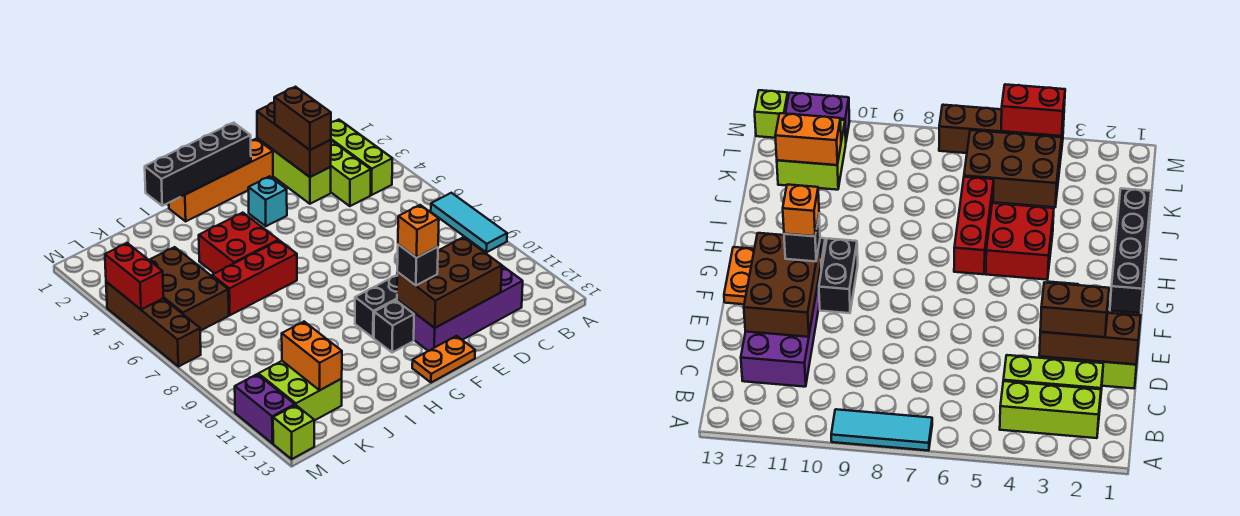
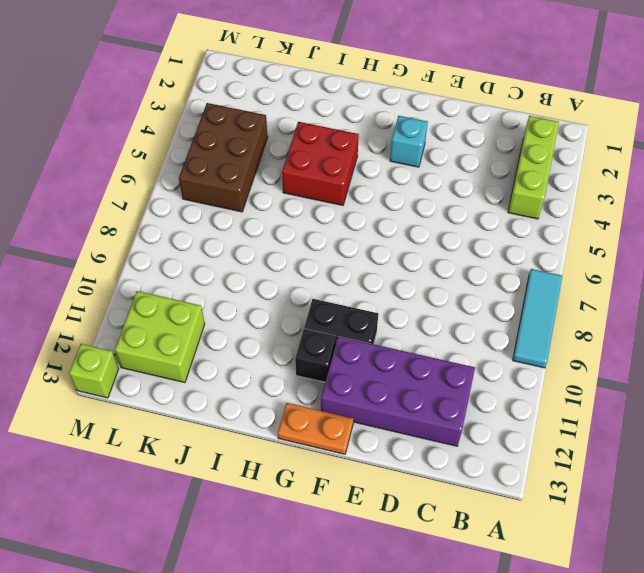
none -> lime 1x3 brick [331,140,371,206]
none -> lime 1x3 brick [257,138,331,204]
none -> orange 1x4 brick [169,139,273,221]

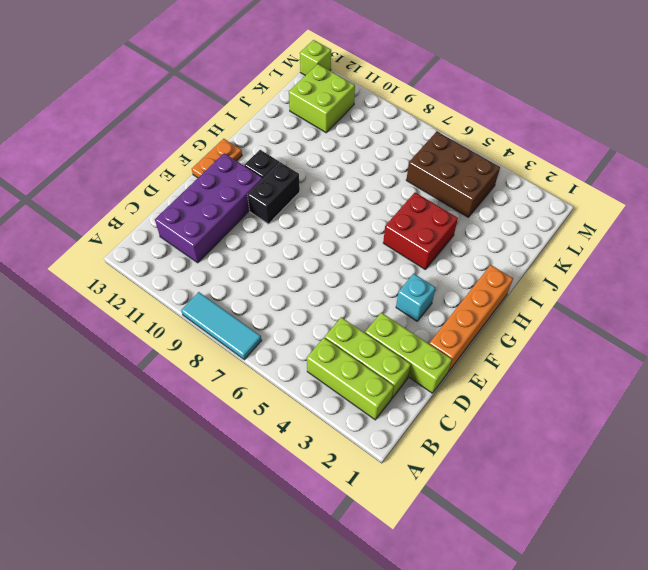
none -> red 1x3 brick [212,240,297,315]
none -> brown 1x4 brick [106,282,201,367]
none -> purple 1x2 brick [235,374,295,443]

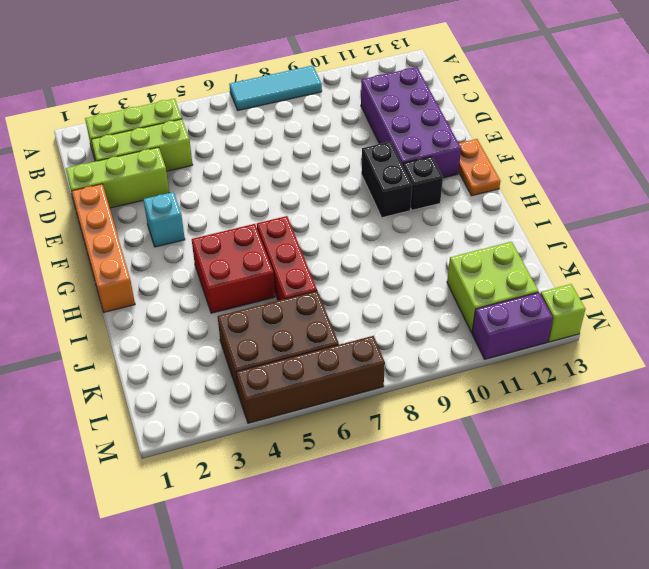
none -> brown 1x3 brick [257,102,331,177]
none -> brown 2x3 brick [397,237,502,328]
none -> black 1x4 brick [145,123,251,206]

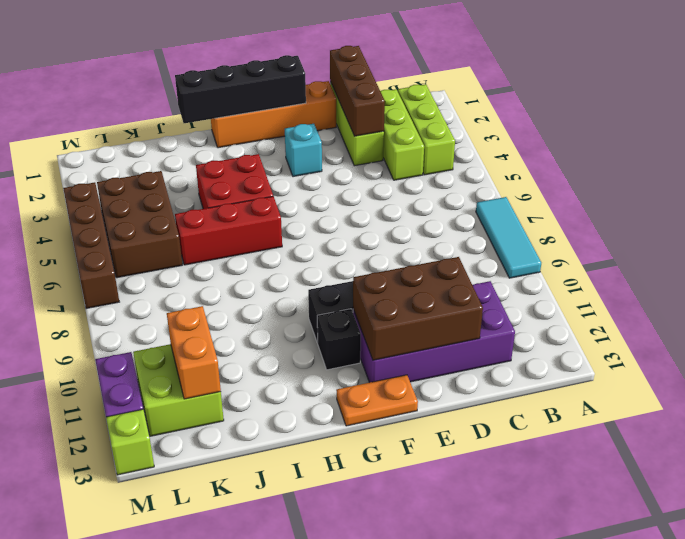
none -> red 1x2 brick [105,243,163,310]
none -> brown 1x2 brick [274,87,331,150]
none -> black 1x1 brick [397,244,438,286]

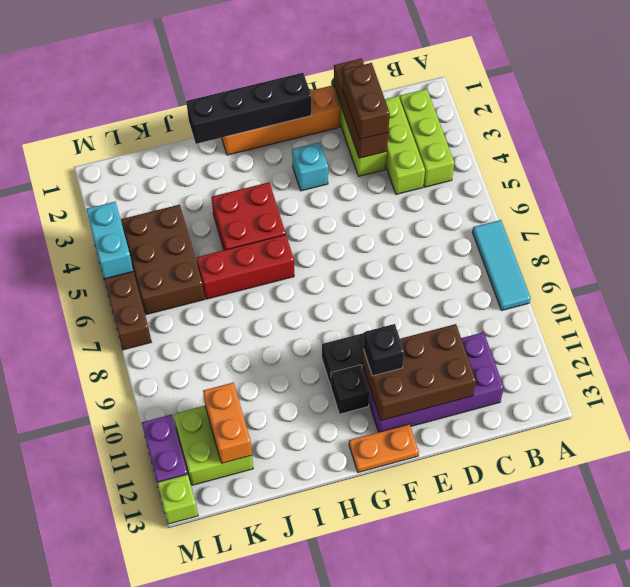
cyan 1x2 brick [86,202,133,279] -> red 1x2 brick [105,243,163,310]
none -> orange 1x1 brick [398,205,439,258]

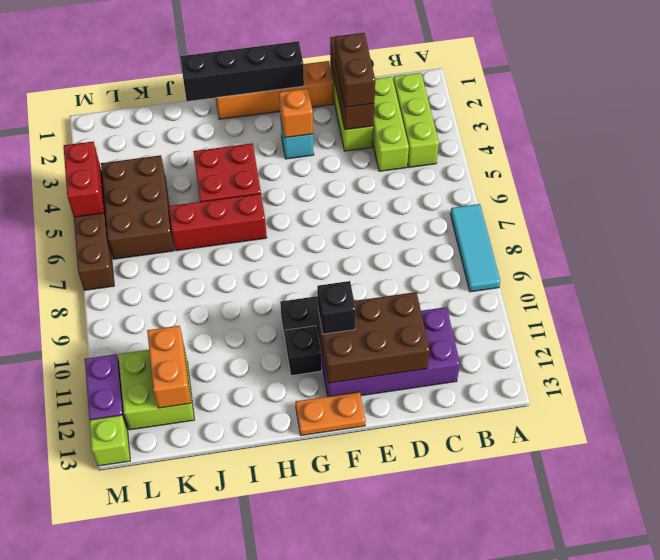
orange 1x1 brick [279,89,313,138] -> orange 1x1 brick moved to [398,205,439,258]

